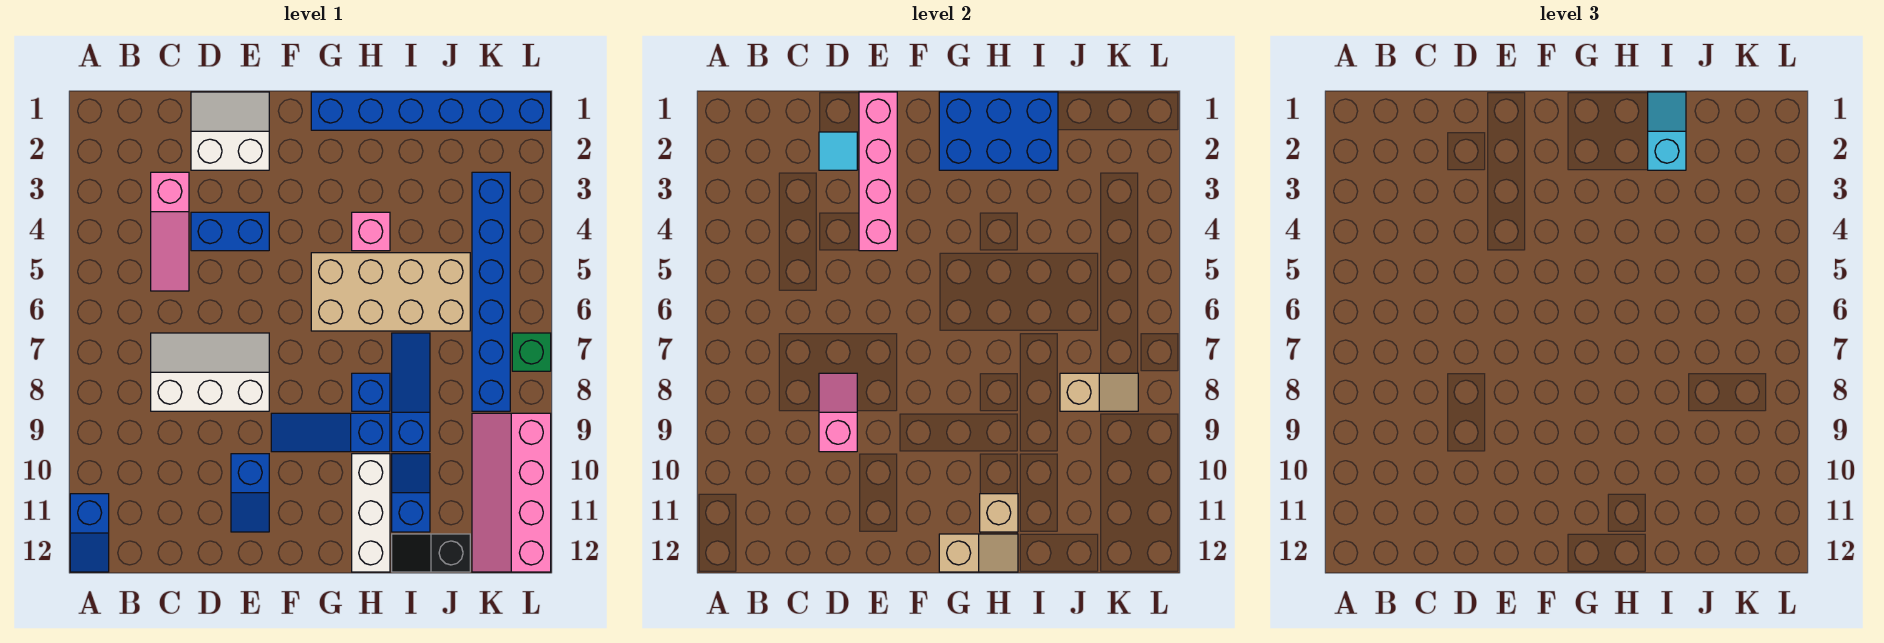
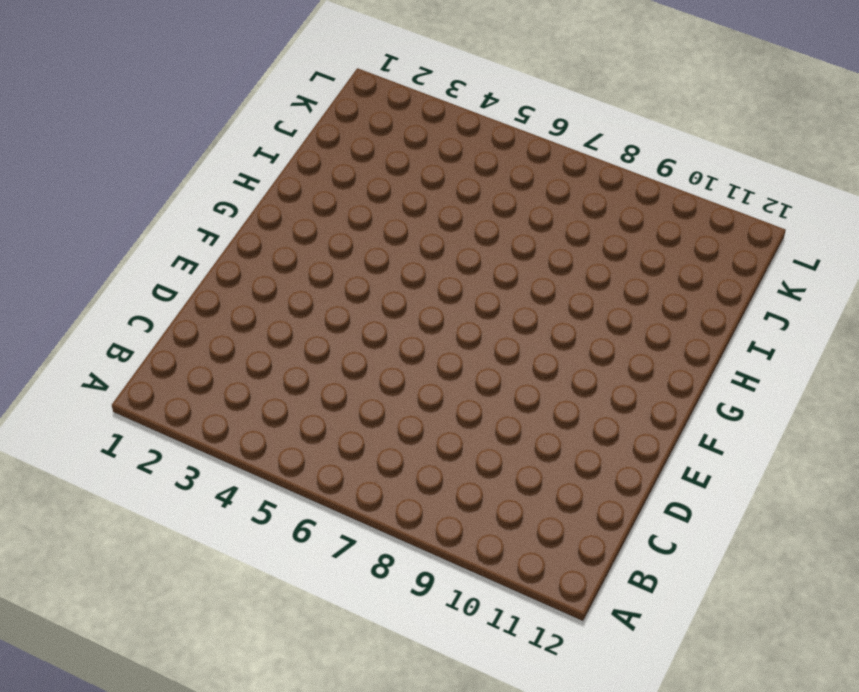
none -> blue 1x2 slope [70,494,109,572]
none -> pink 1x3 slope [151,172,189,291]
none -> white 2x3 slope [151,333,269,411]

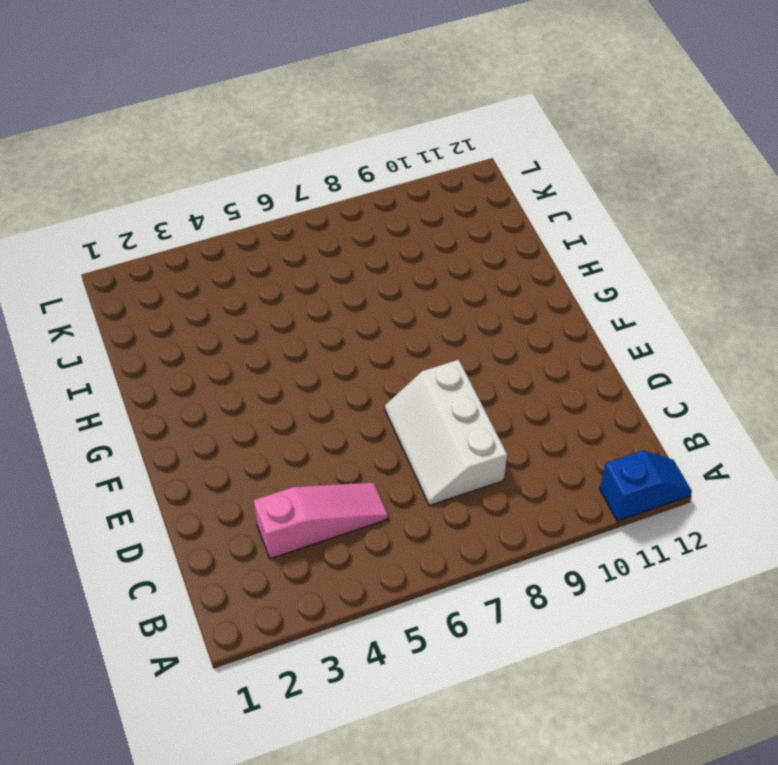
none -> white 2x2 slope [191,92,269,170]
none -> blue 1x2 brick [191,212,269,251]
none -> blue 1x2 slope [231,454,269,532]

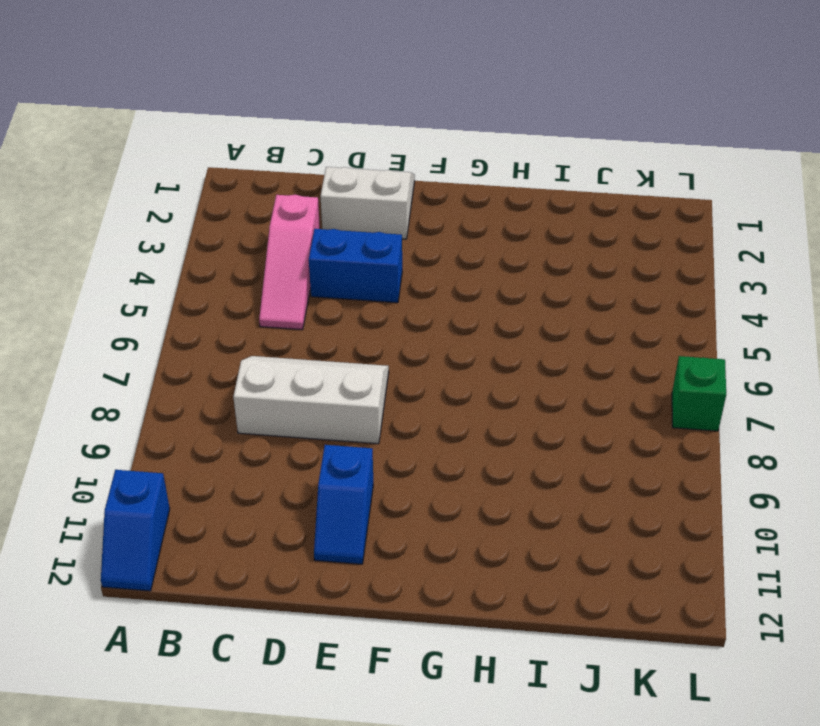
none -> blue 1x3 slope [271,413,390,452]
none -> blue 1x6 brick [311,92,551,130]
none -> tan 2x4 brick [311,253,470,331]

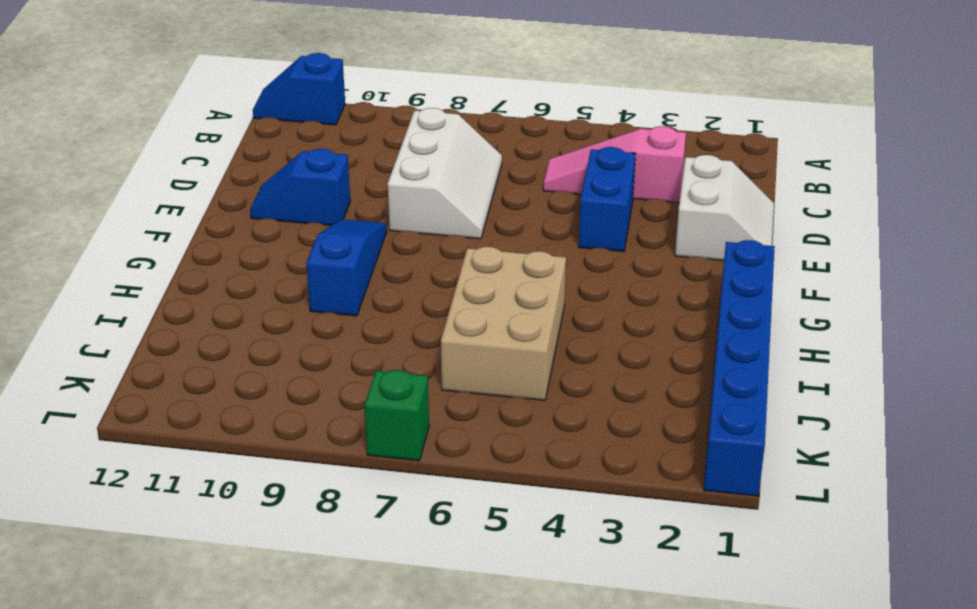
tan 2x3 brick [441,247,566,400] -> tan 2x4 brick [311,253,470,331]
none -> pink 1x1 brick [352,212,390,251]
none -> blue 1x1 brick [352,373,390,411]
none -> white 1x3 brick [352,454,390,572]

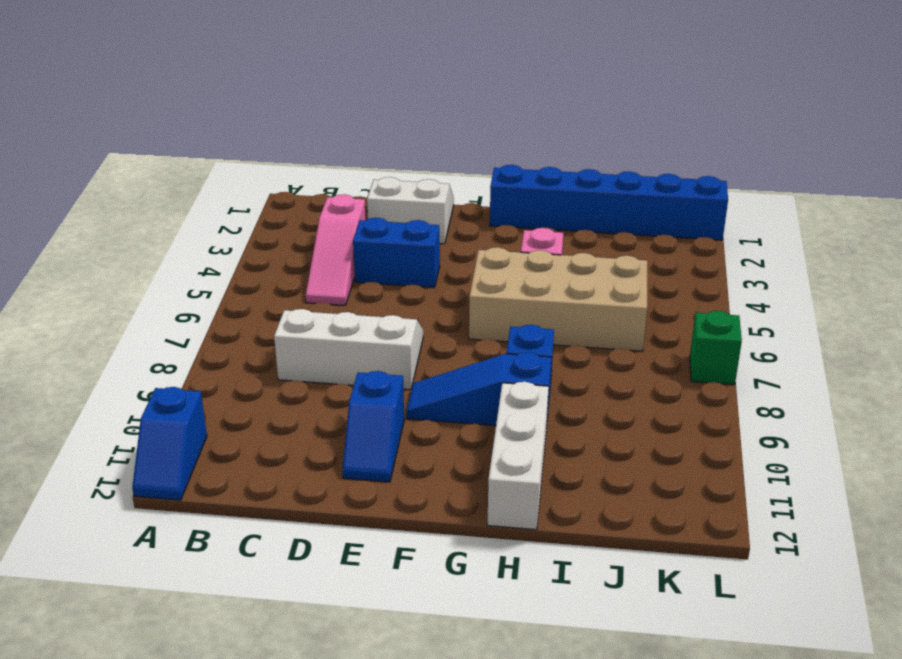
none -> blue 1x3 slope [392,333,430,452]
none -> blue 1x2 slope [392,454,430,532]
none -> black 1x2 slope [392,534,470,572]

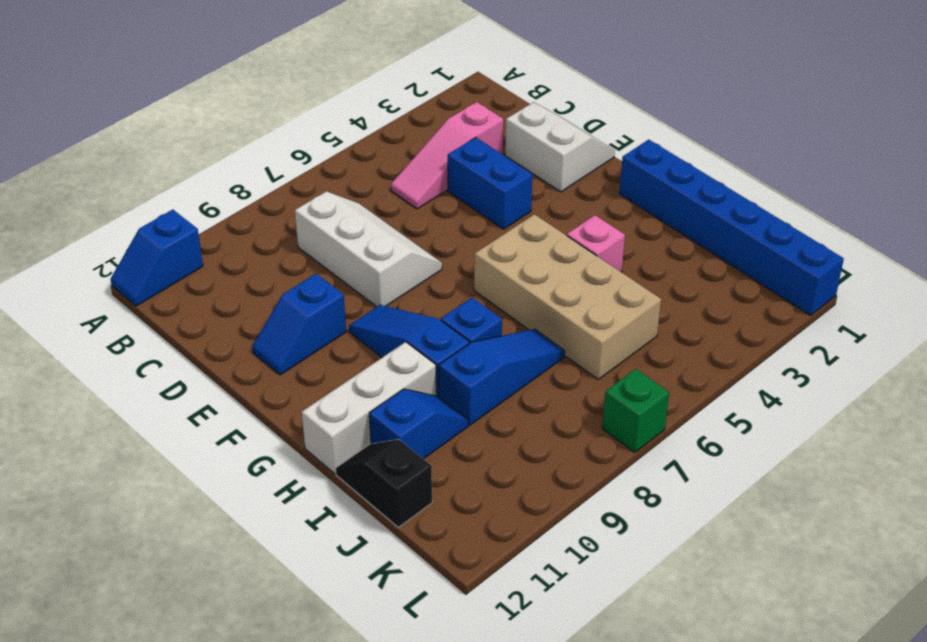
none -> blue 1x6 brick [472,172,510,411]
none -> pink 2x4 slope [472,413,551,572]
none -> cyan 1x1 tile [819,132,857,170]

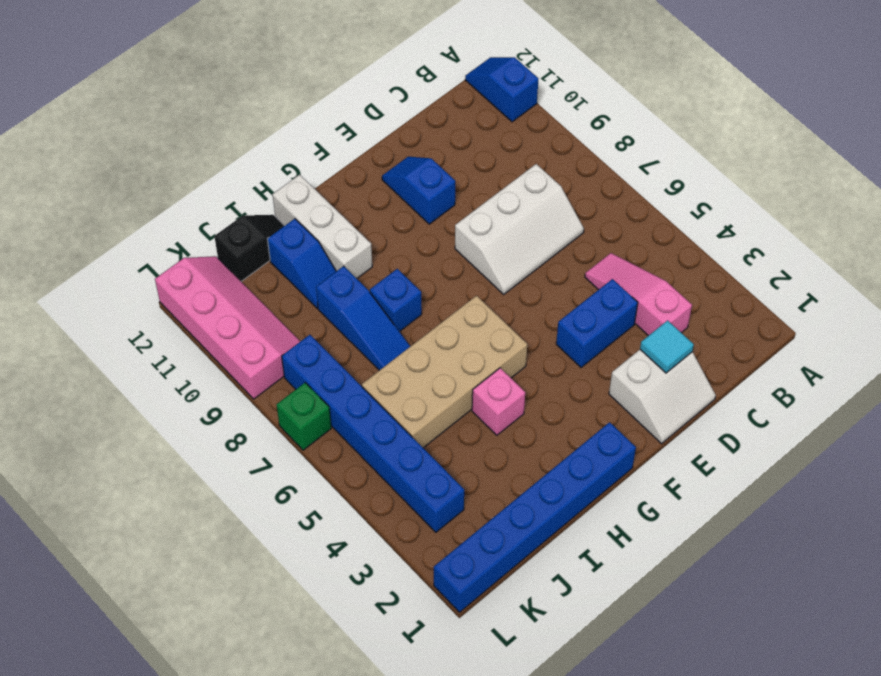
none -> blue 1x3 slope [271,413,390,452]
none -> pink 1x2 slope [819,373,857,452]
none -> pink 1x4 brick [859,92,897,251]

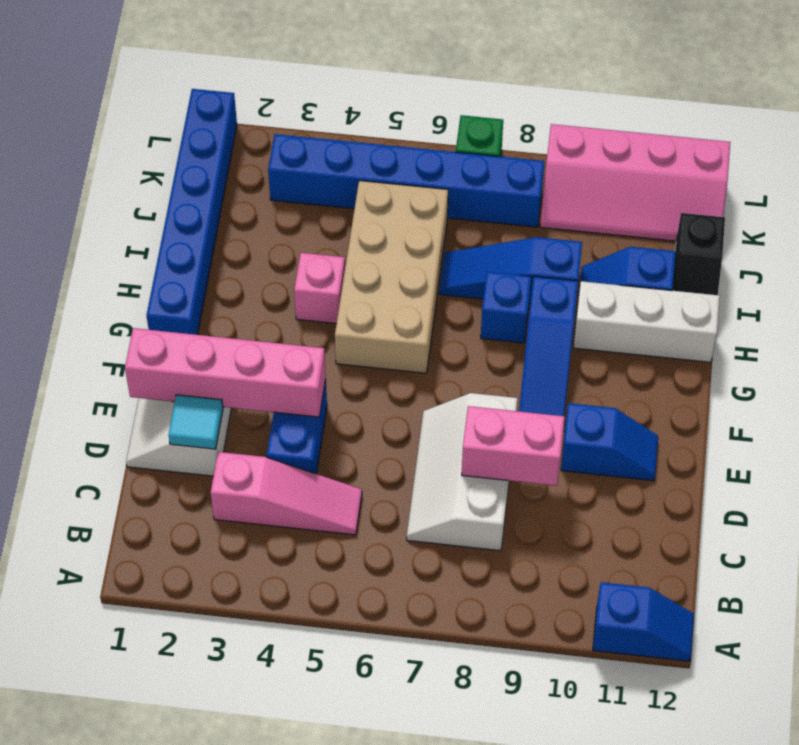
pink 1x2 brick [462,406,565,486] -> pink 1x2 slope [819,373,857,452]
none -> blue 2x3 brick [939,92,1058,170]
none -> tan 1x2 slope [939,534,1018,572]
none -> tan 1x1 brick [980,494,1018,532]

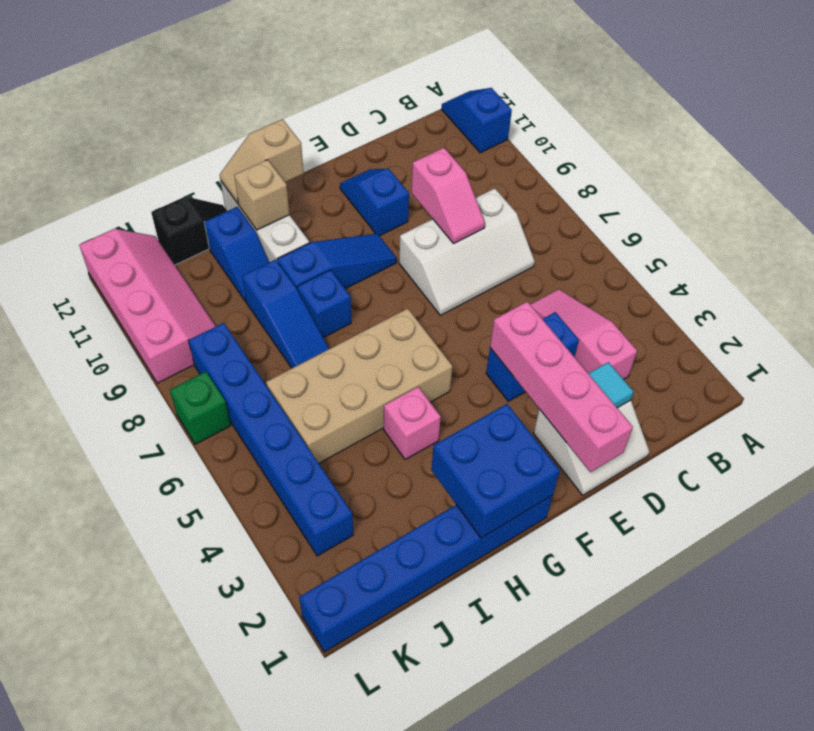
blue 2x2 brick [431,404,560,538] -> blue 2x3 brick [939,92,1058,170]
none -> tan 1x2 slope [1060,373,1138,411]
none -> cyan 1x2 slope [1648,92,1686,170]

